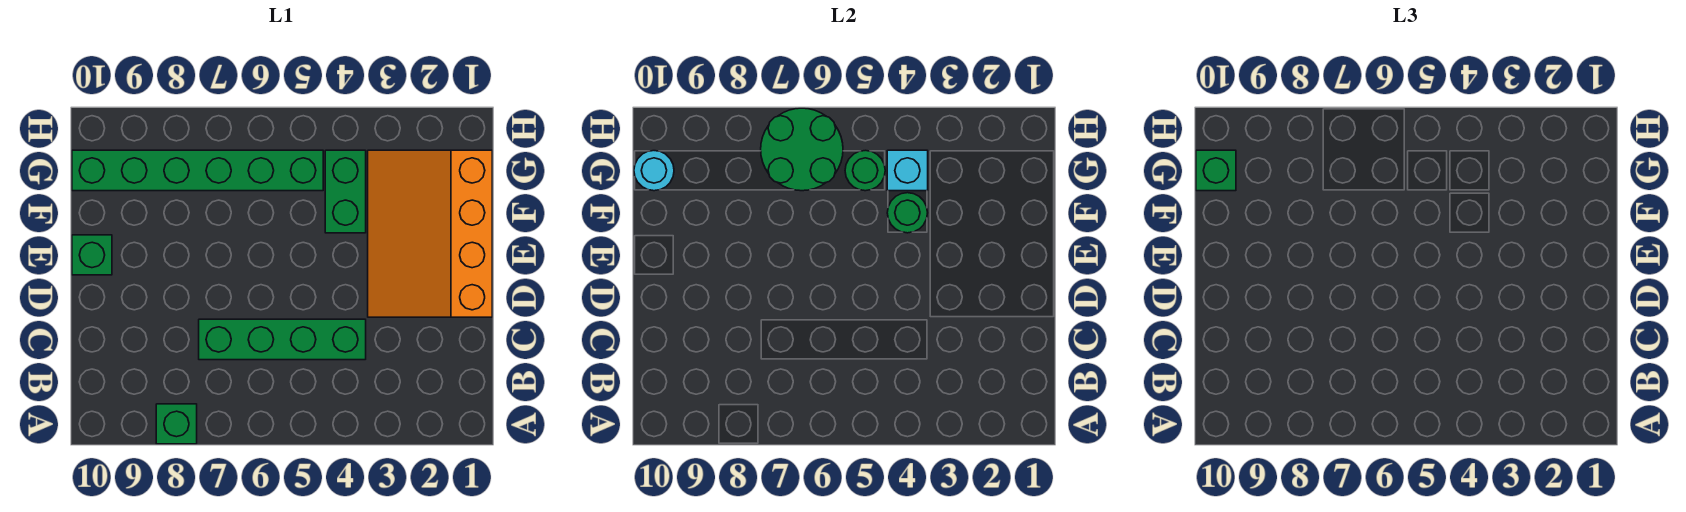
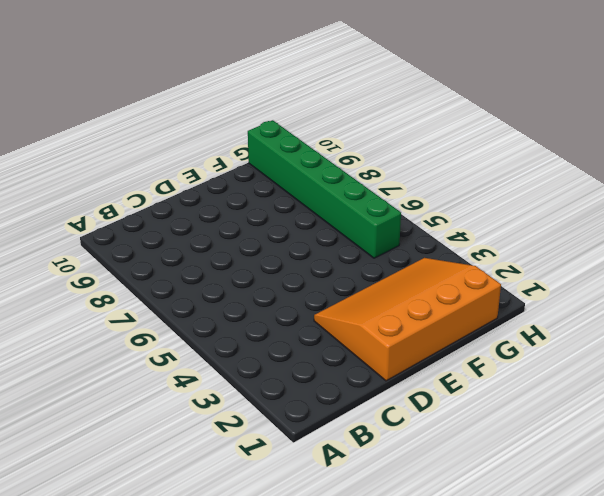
none -> green 1x1 brick [156,404,197,444]
none -> green 1x4 brick [199,319,366,360]
none -> green 1x1 brick [72,235,112,275]

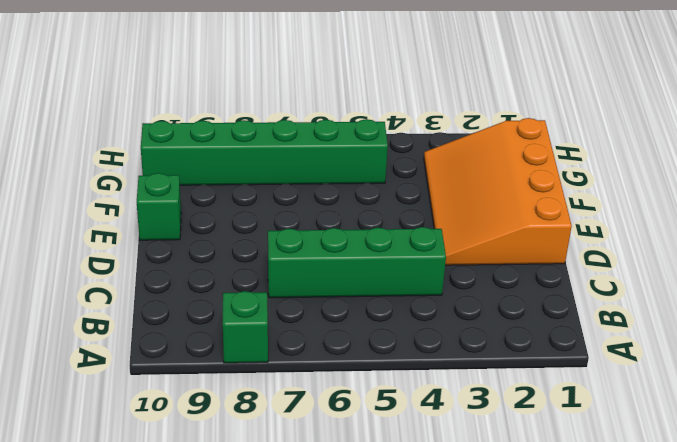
none -> green 1x2 brick [325,150,366,233]
none -> green 1x1 round brick [887,193,928,233]
none -> cyan 1x1 brick [887,150,928,191]

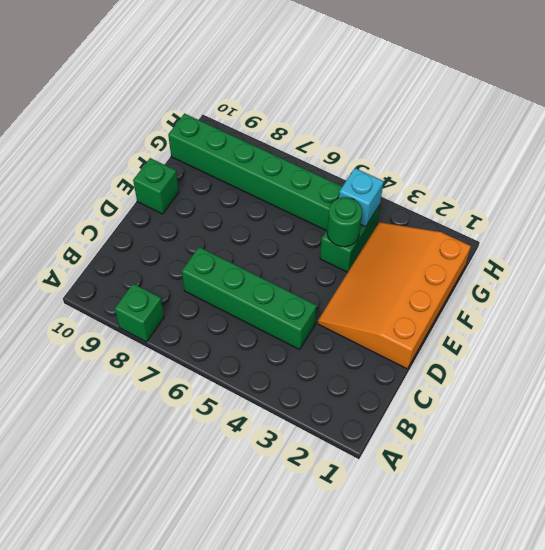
none -> green 1x1 round brick [845,150,885,191]
none -> green 2x2 round brick [761,108,843,191]
none -> cyan 1x1 round brick [634,151,674,191]

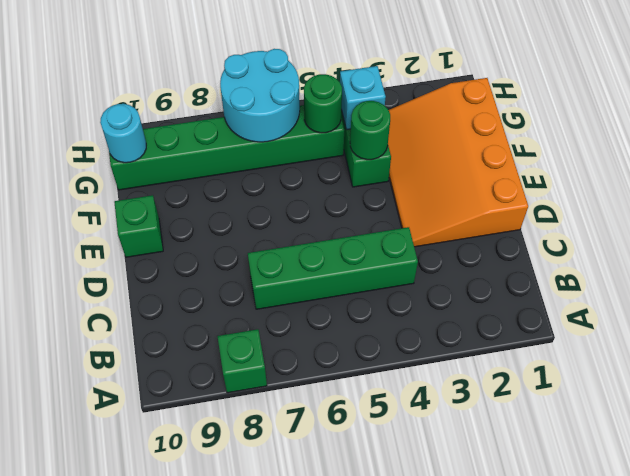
cyan 2x2 round brick [220,49,300,142] -> green 2x2 round brick [761,108,843,191]
none -> green 1x1 brick [1196,150,1236,191]

